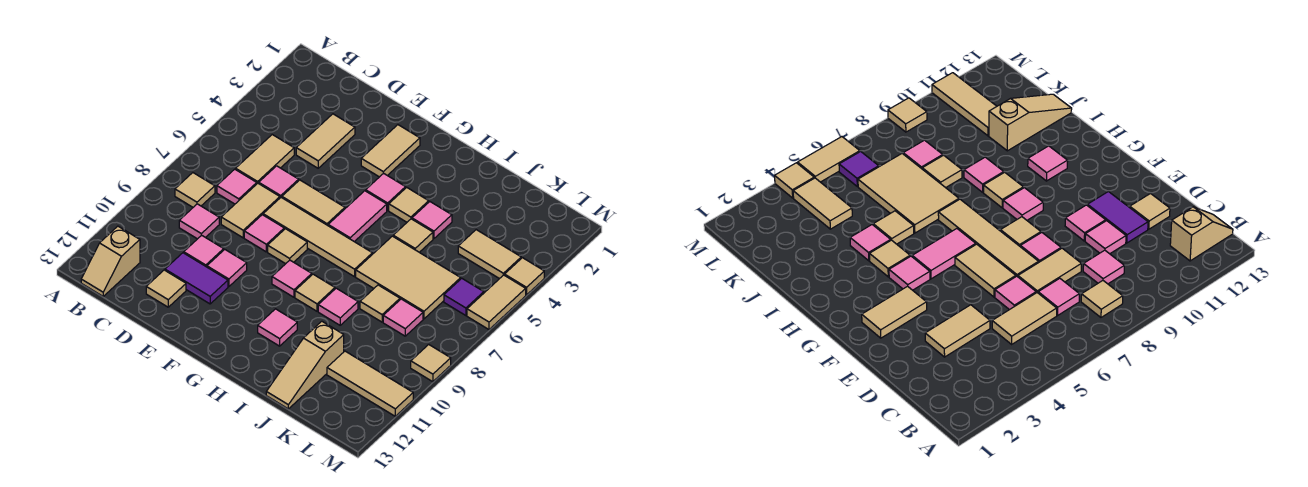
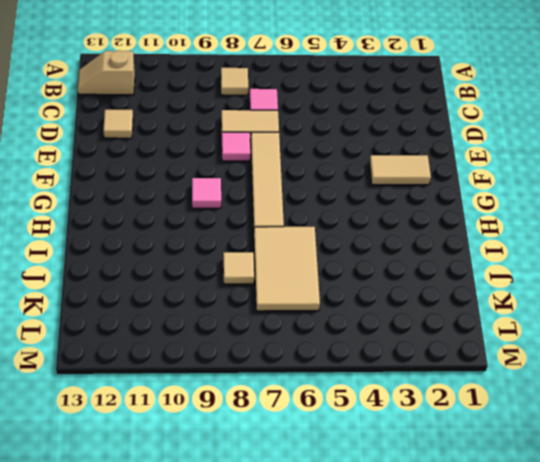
none -> tan 1x2 tile [236,135,294,183]
none -> pink 1x1 tile [179,204,219,239]
none -> tan 1x2 tile [296,114,355,168]
none -> pink 1x1 tile [259,166,299,198]

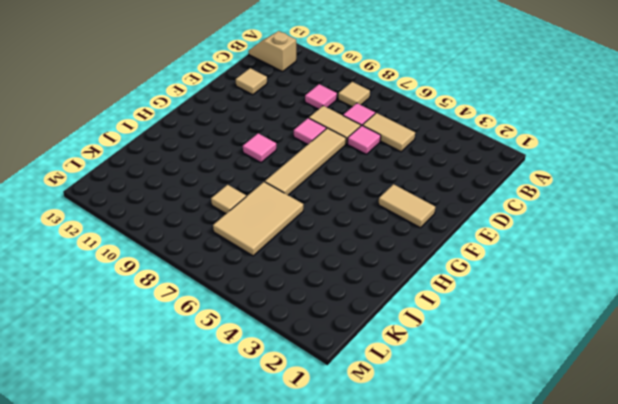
none -> tan 1x2 tile [296,114,355,168]
none -> pink 1x1 tile [184,235,224,267]
none -> purple 1x2 tile [165,253,228,304]
none -> tan 1x2 tile [282,180,345,225]

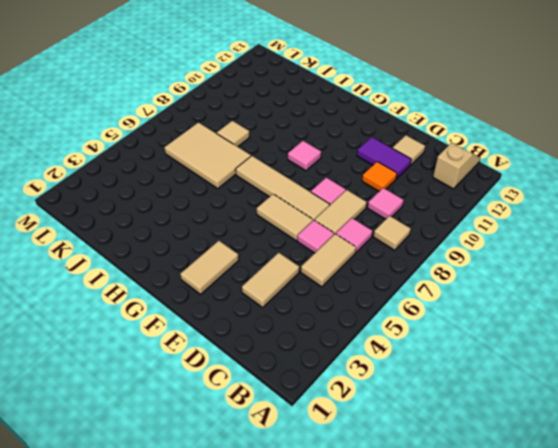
orange 1x1 tile [362,162,397,191] -> pink 1x1 tile [184,235,224,267]
none -> pink 1x1 tile [207,250,247,287]
none -> tan 1x1 tile [268,229,307,264]
none -> pink 1x1 tile [366,173,406,210]
none -> pink 1x2 tile [328,191,387,242]

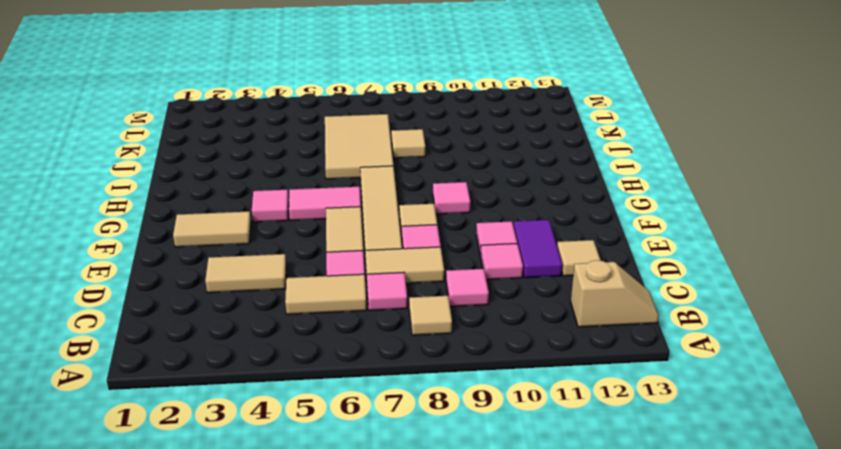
none -> tan 1x1 tile [389,187,429,222]
none -> tan 1x1 tile [295,274,335,311]
none -> pink 1x1 tile [258,309,297,346]
none -> pink 1x1 tile [412,202,452,239]

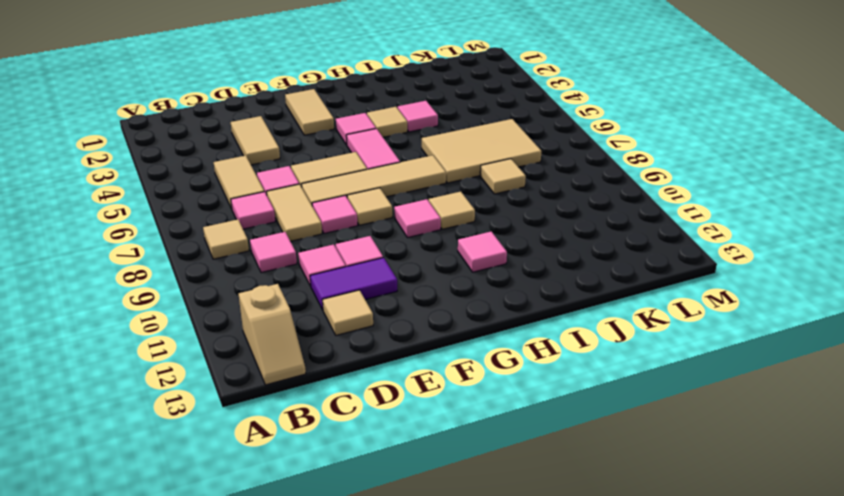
none -> tan 1x1 tile [393,219,433,252]
none -> pink 1x1 tile [318,288,358,325]
none -> tan 1x3 slope [266,321,344,409]
none -> tan 1x2 tile [458,230,521,279]

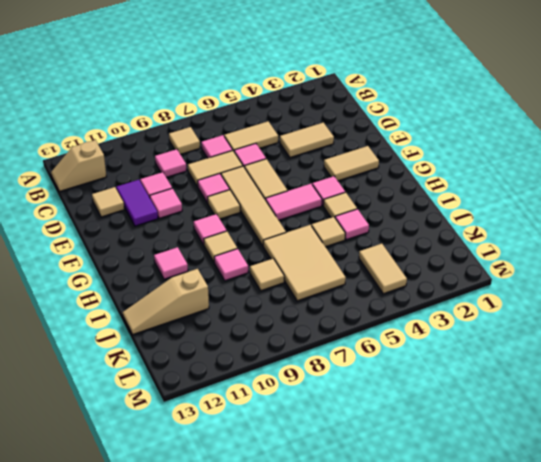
none -> pink 1x1 tile [383,299,423,336]
none -> tan 1x3 tile [327,351,413,416]
none -> purple 1x1 tile [444,278,484,316]
none -> tan 1x1 tile [505,258,544,295]

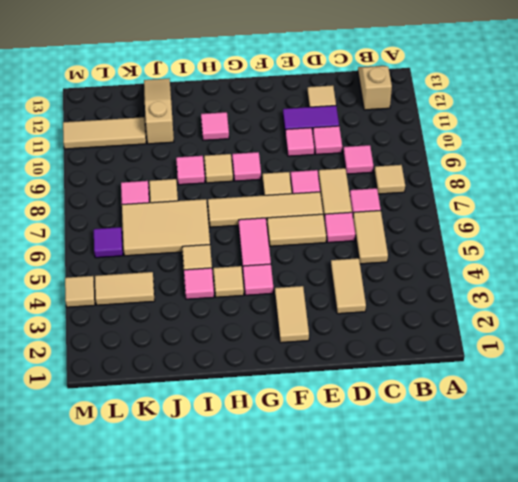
none -> tan 1x2 tile [467,275,526,329]
none -> tan 1x1 tile [411,345,451,382]

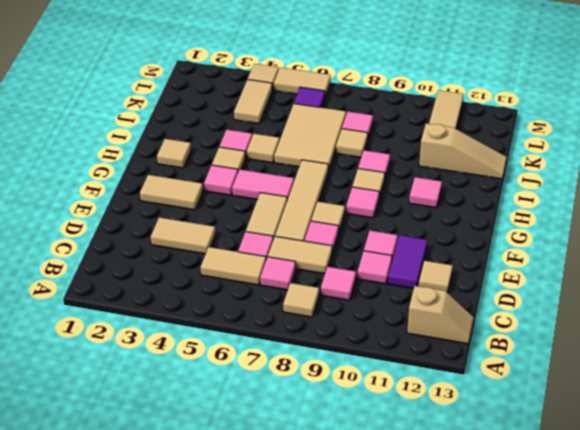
tan 1x1 tile [157,139,191,168] -> tan 1x1 tile moved to [411,345,451,382]

